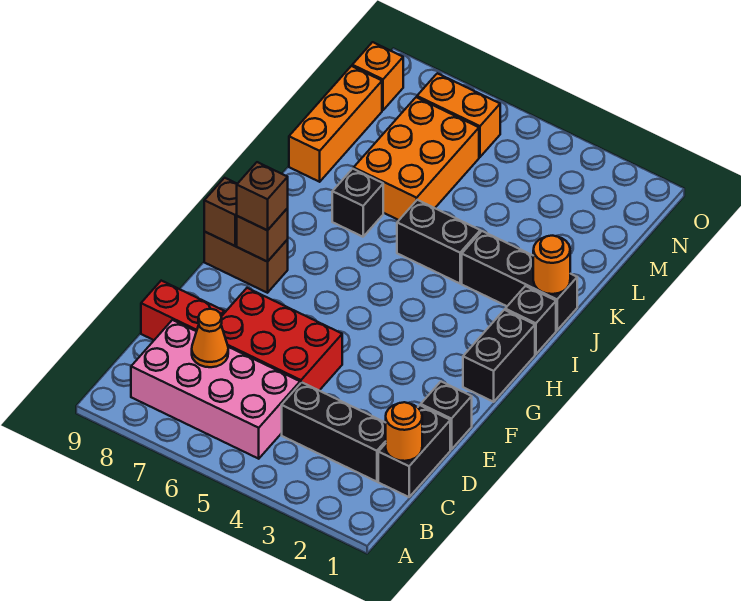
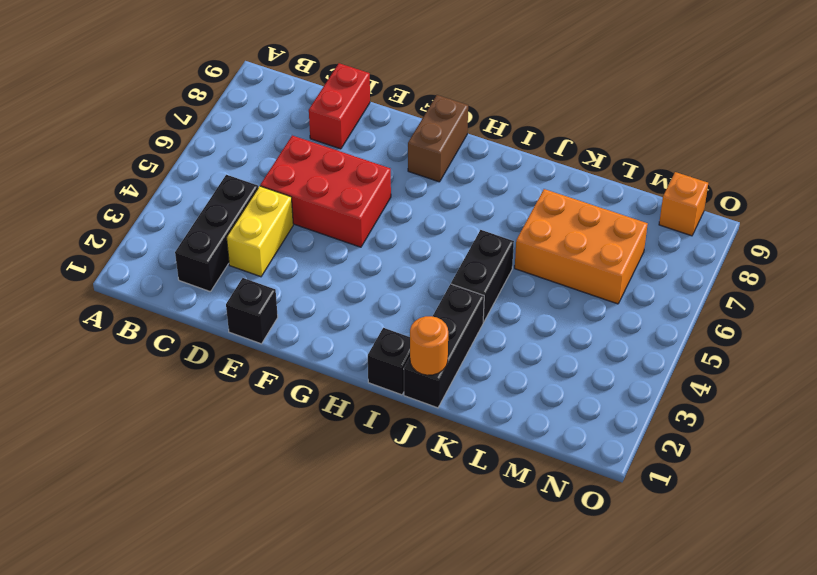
yellow 1x2 brick [226,186,293,277] -> none
red 2x3 brick [260,136,391,247] -> red 2x3 brick turned to [221,288,342,390]
none -> pink 2x4 brick [131,320,300,459]
none -> black 1x2 brick [378,405,450,497]
none -> black 1x2 brick [463,310,535,402]

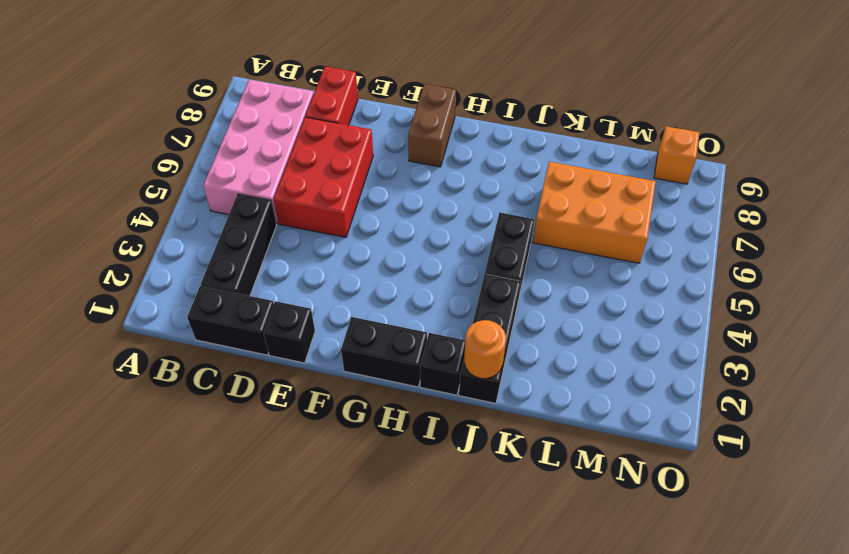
none -> black 1x1 brick [332,169,383,237]
none -> orange 1x3 brick [289,66,382,182]
none -> orange 1x2 brick [417,73,500,157]

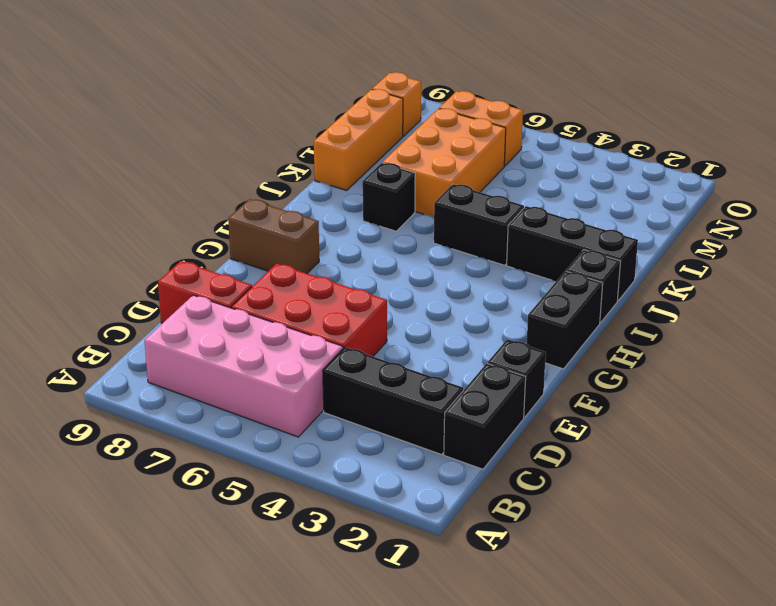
none -> orange 1x1 round brick [386,402,422,461]
none -> orange 1x1 cone [192,309,228,367]
none -> brown 1x1 brick [237,208,288,262]

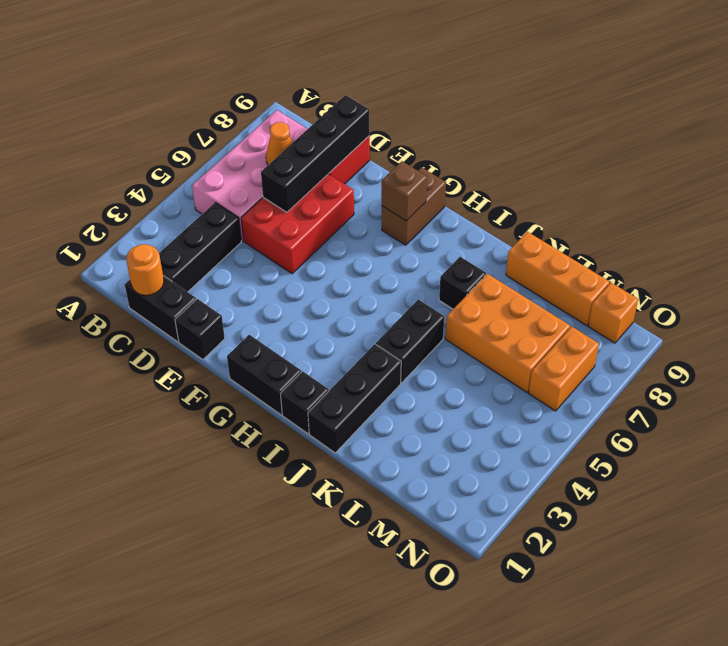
black 1x4 brick [261,95,370,212] -> none
none -> brown 1x1 brick [204,178,237,246]
none -> orange 1x1 round brick [533,236,570,294]
none -> brown 1x1 brick [237,162,288,230]

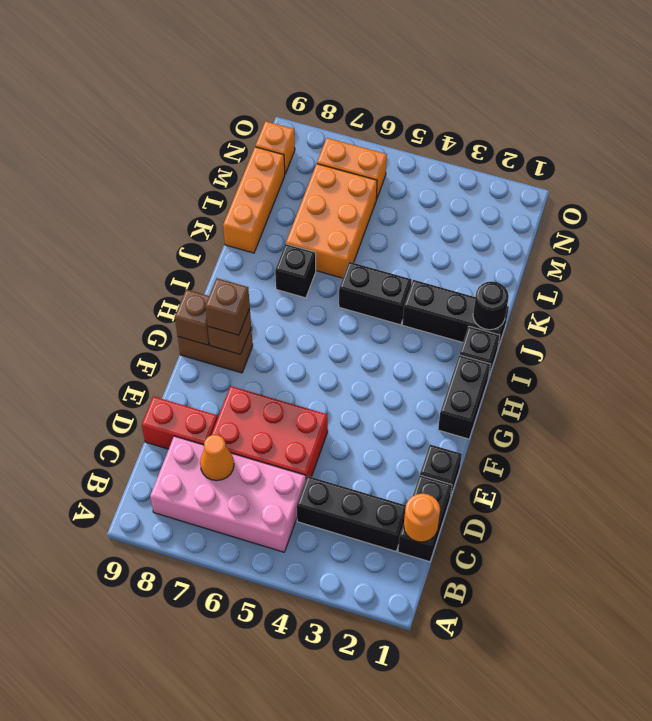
black 1x1 round brick [473,281,509,330] -> orange 1x1 round brick [533,236,570,294]

